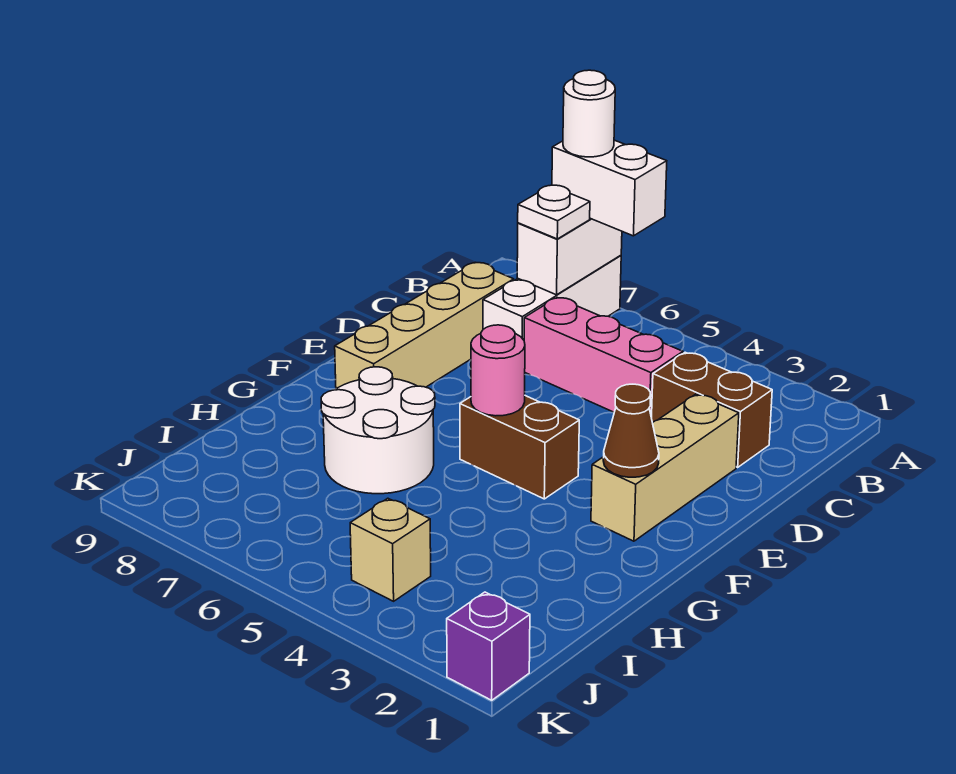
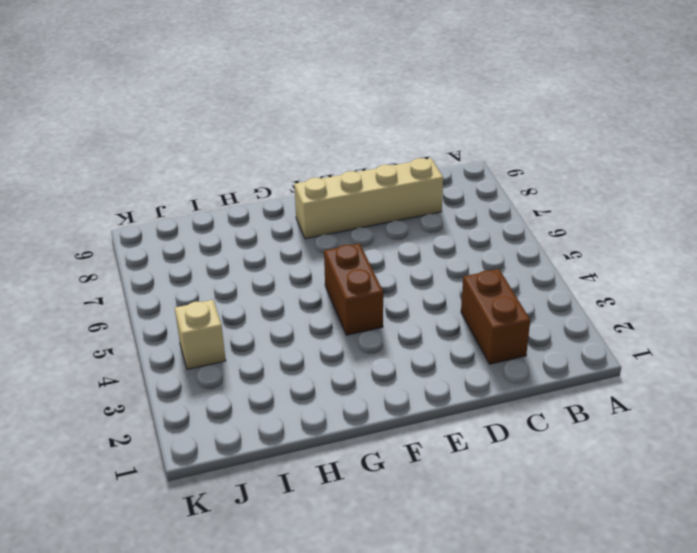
none -> white 1x3 brick [483,255,621,340]
none -> pink 1x3 brick [524,298,683,418]
none -> tan 1x3 brick [591,394,739,541]

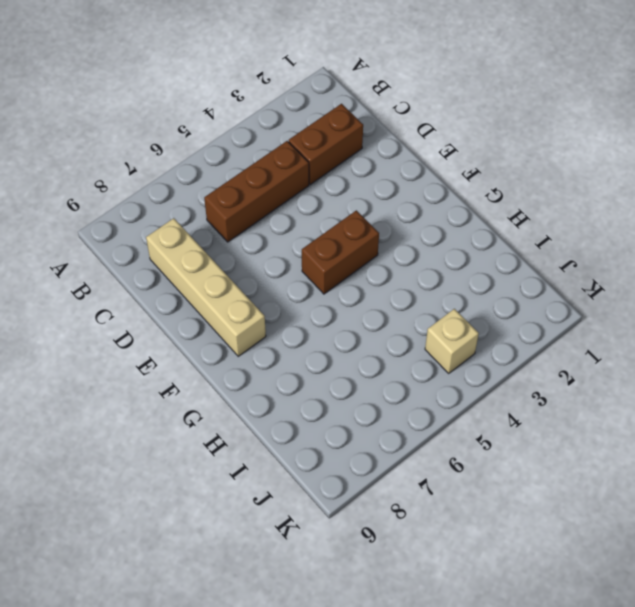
brown 1x3 brick [204,141,309,242] -> pink 1x3 brick [524,298,683,418]
none -> white 1x3 brick [483,255,621,340]
none -> tan 1x3 brick [591,394,739,541]
none -> white 2x2 round brick [321,367,435,494]

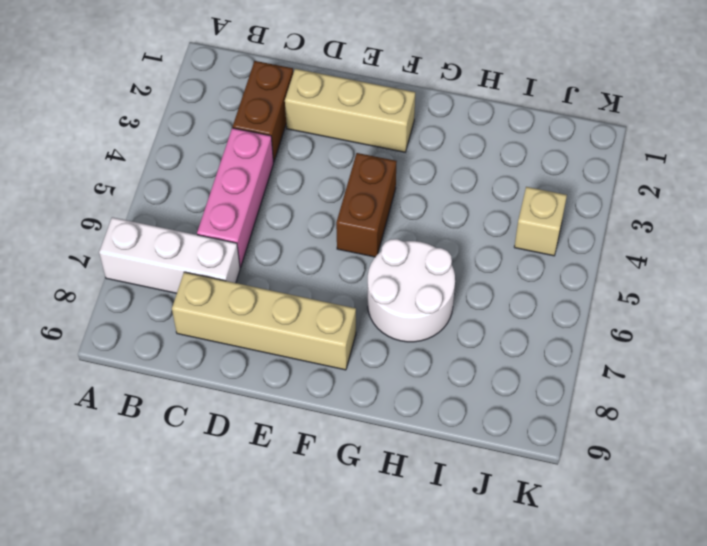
none -> purple 1x1 brick [447,592,530,700]
none -> white 1x2 brick [517,218,622,295]
none -> brown 1x1 cone [603,384,659,477]

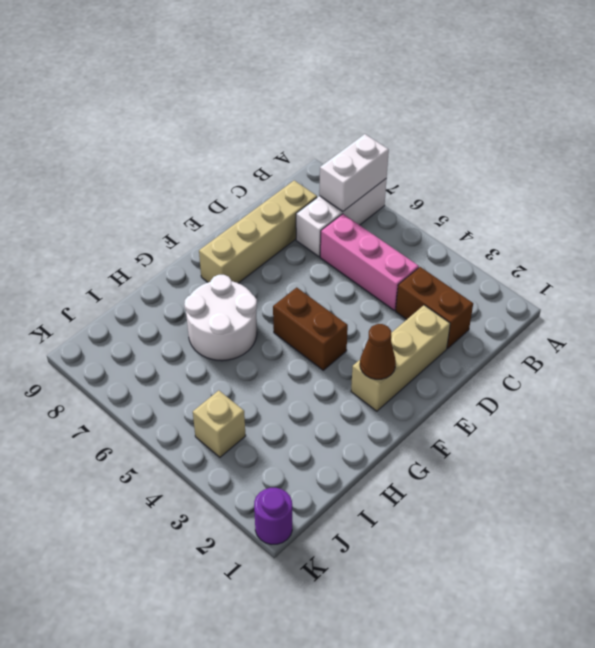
purple 1x1 round brick [254,488,292,545] -> purple 1x1 brick [447,592,530,700]
none -> pink 1x1 round brick [471,325,525,416]
none -> white 1x2 brick [552,140,667,236]
none -> white 1x1 plate [518,185,590,239]

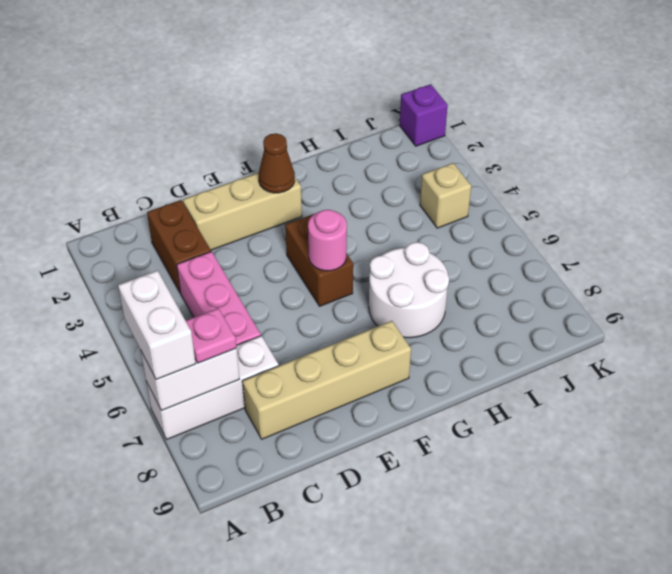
pink 1x1 plate [186,308,237,363] -> white 1x1 plate [518,185,590,239]
none -> white 1x1 round brick [563,70,615,157]

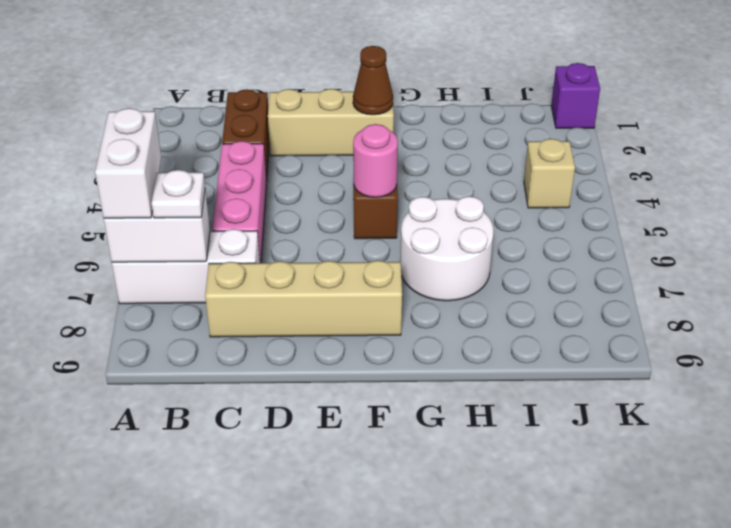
none -> white 1x1 round brick [563,70,615,157]

